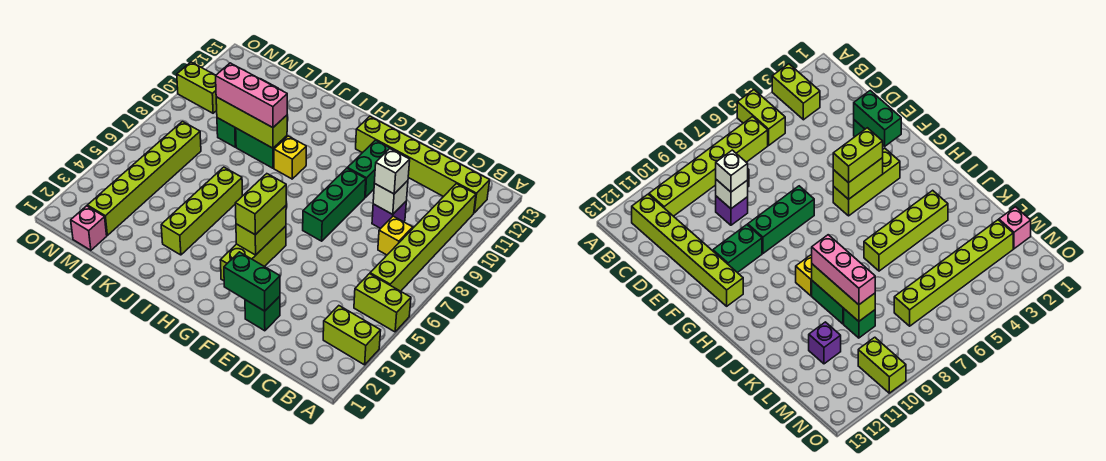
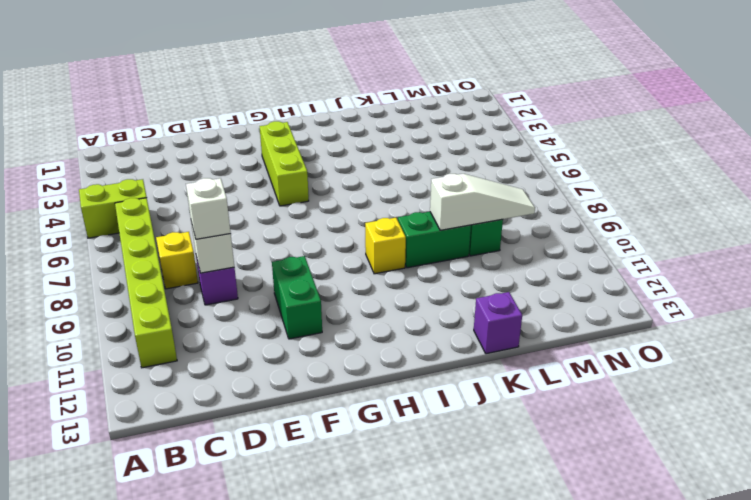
white 1x3 slope [430,174,535,230] -> lime 1x3 brick [216,97,287,148]
purple 1x1 brick [474,292,522,354] -> purple 1x1 brick moved to [809,322,841,364]
none -> lime 1x2 brick [323,306,381,365]
none -> lime 1x6 brick [356,116,490,213]
none -> green 1x1 brick [245,296,280,331]

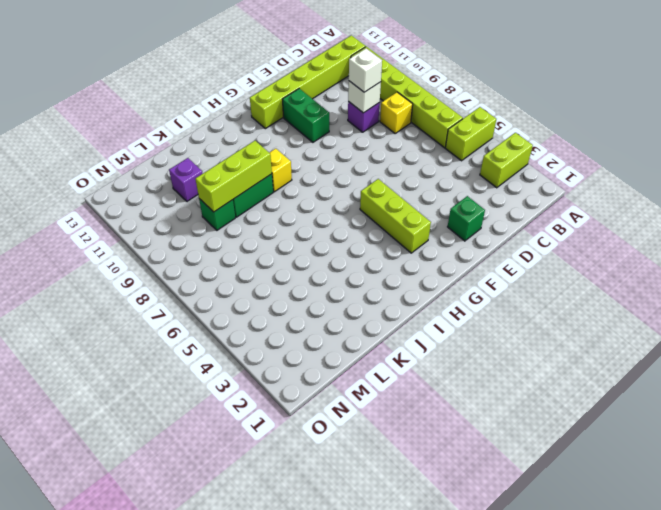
none -> green 1x3 brick [303,168,366,241]
none -> lime 1x4 brick [161,167,242,255]
none -> pink 1x1 brick [71,206,107,250]

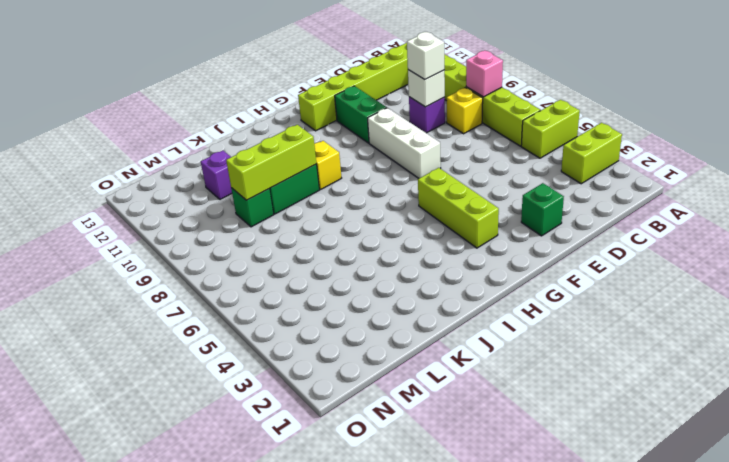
pink 1x1 brick [466,51,503,97] -> pink 1x1 brick moved to [71,206,107,250]
white 1x3 brick [368,108,441,178] -> green 1x3 brick [303,168,366,241]
none -> lime 1x4 brick [161,167,242,255]
none -> lime 1x6 brick [87,122,201,235]
none -> lime 1x2 brick [177,62,217,113]

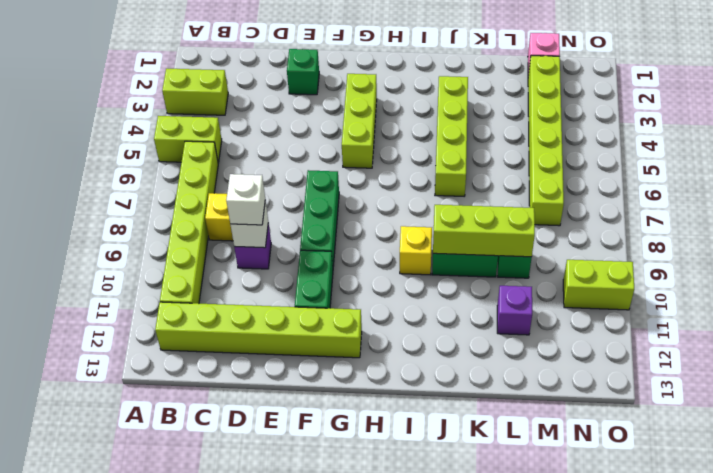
none -> green 1x2 brick [224,252,280,311]
none -> lime 1x2 brick [236,206,286,255]
none -> lime 1x2 brick [235,174,286,235]

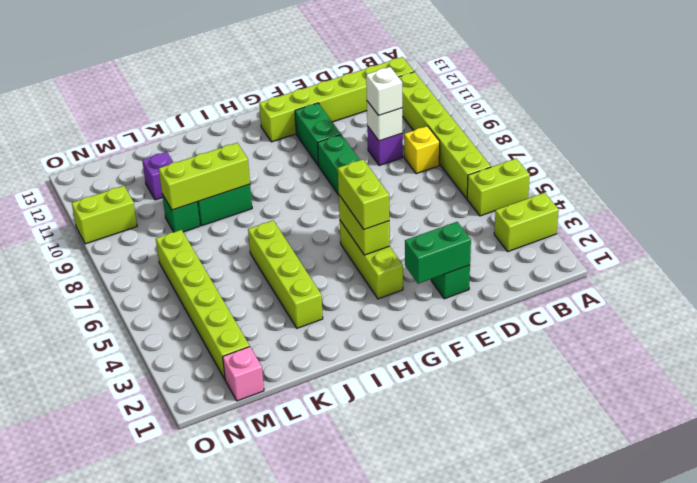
none -> yellow 1x1 brick [274,136,306,179]
none -> pink 1x3 brick [216,63,287,128]

